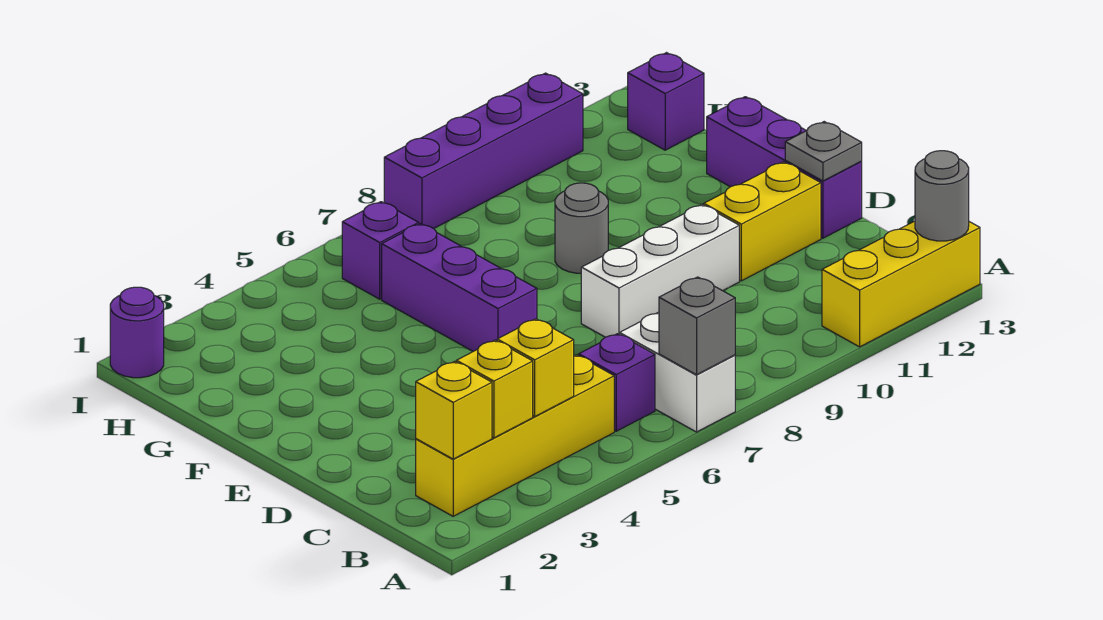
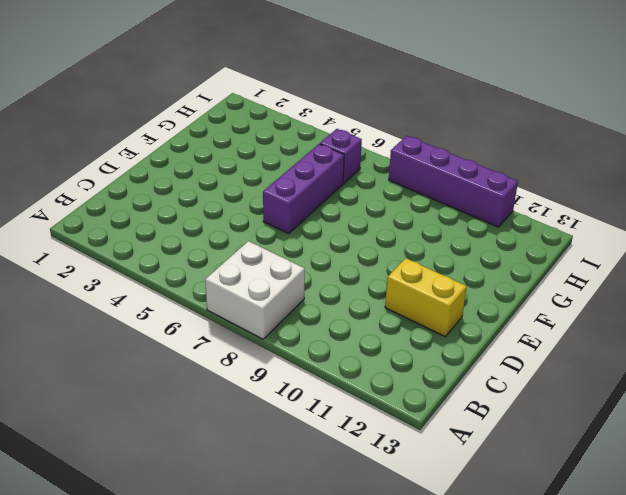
white 2x2 brick [205,241,305,339] -> white 1x2 brick [620,312,735,432]
none -> yellow 1x3 brick [822,221,980,347]
none -> yellow 1x4 brick [416,355,614,516]
none -> purple 1x1 brick [579,334,655,431]

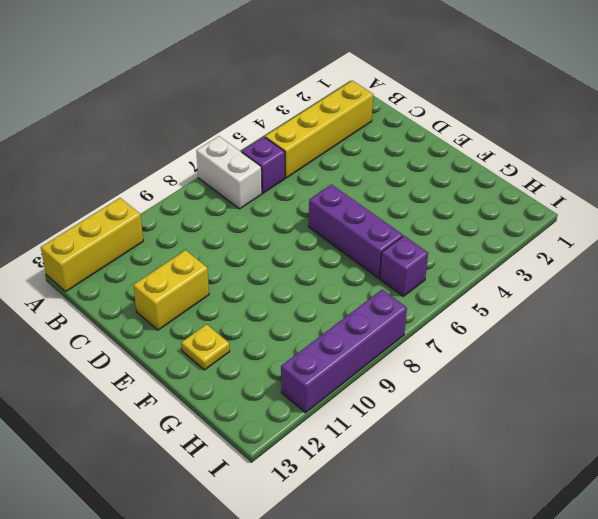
yellow 1x1 plate [181,324,230,370] -> none
none -> white 1x3 brick [581,205,739,337]
none -> purple 1x3 brick [707,97,862,238]
none -> grey 1x1 round brick [555,183,608,273]

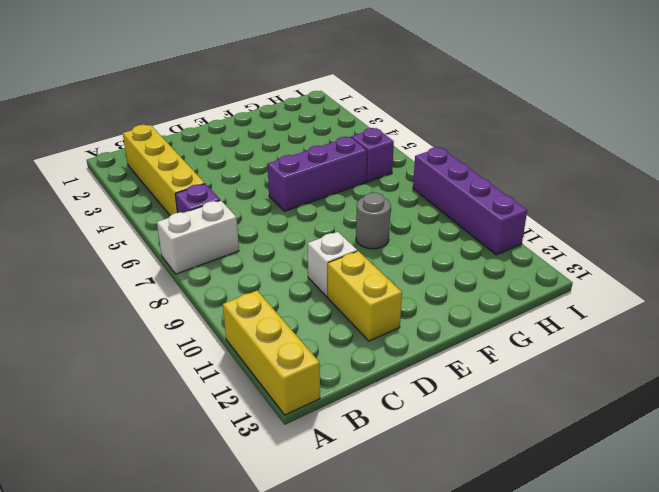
white 1x1 brick [308,232,357,297] -> white 1x3 brick [581,205,739,337]
none -> purple 1x3 brick [707,97,862,238]
none -> purple 1x1 brick [628,53,704,150]
none -> purple 1x1 round brick [110,287,164,378]

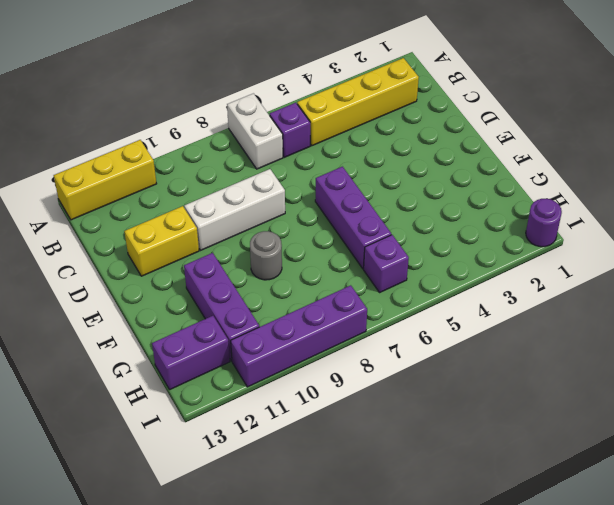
purple 1x3 brick [184,253,259,361] -> purple 1x3 brick moved to [707,97,862,238]
purple 1x2 brick [152,316,230,389] -> purple 1x1 brick [628,53,704,150]
none -> grey 1x1 brick [659,277,735,375]
none -> grey 1x1 round brick [915,151,969,241]
none -> yellow 1x1 brick [416,362,492,459]

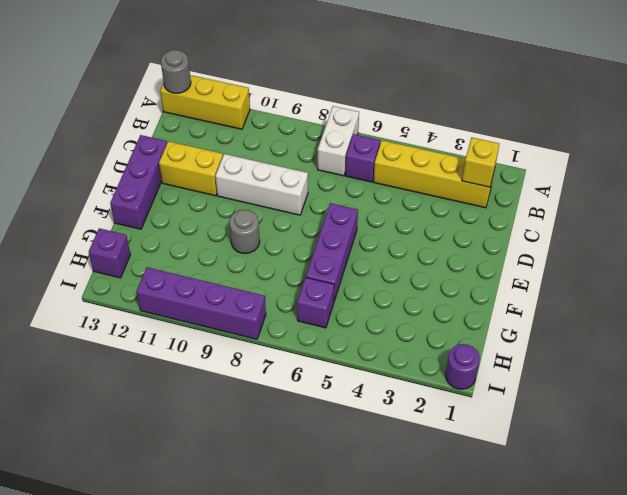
none -> grey 1x1 brick [659,277,735,375]
none -> yellow 1x1 brick [456,340,533,438]
none -> yellow 1x1 brick [497,319,574,416]

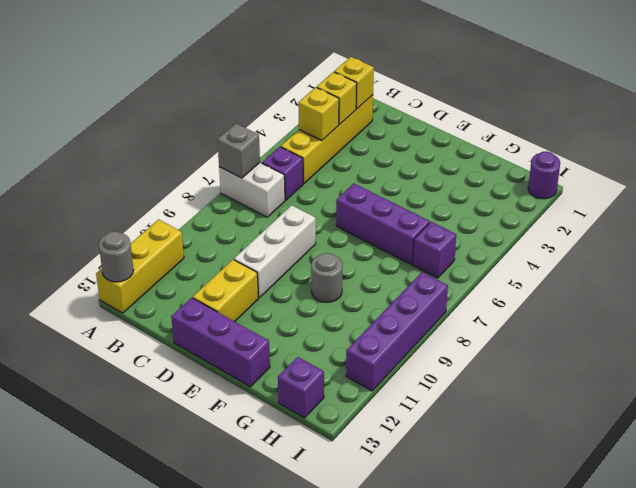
none -> grey 1x1 plate [785,122,862,181]

